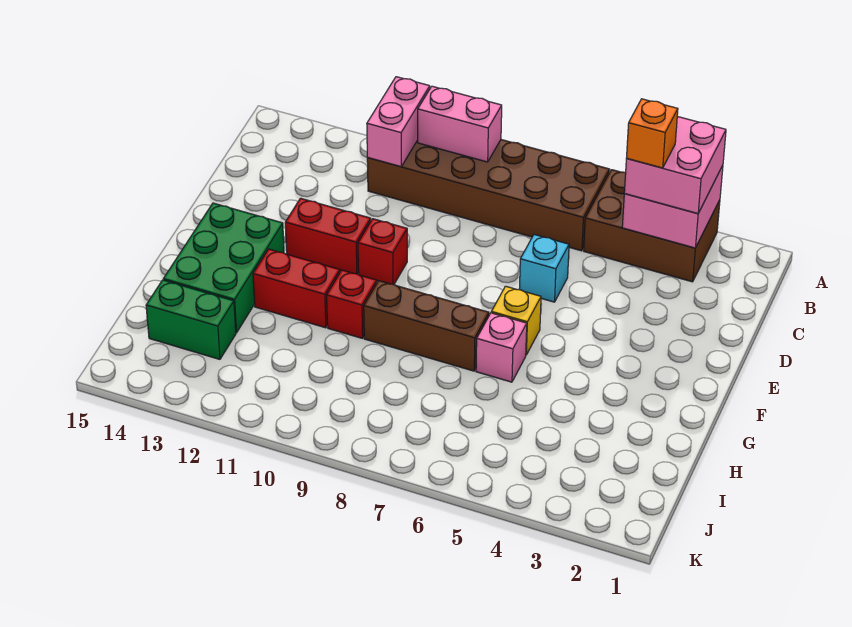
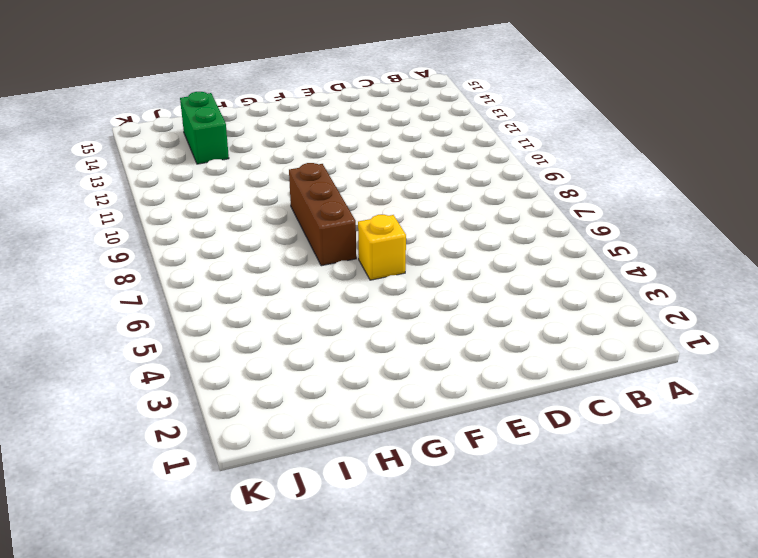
none -> brown 2x3 brick [584,170,720,282]
none -> brown 2x6 brick [367,140,609,251]
none -> cyan 1x1 brick [519,235,569,302]

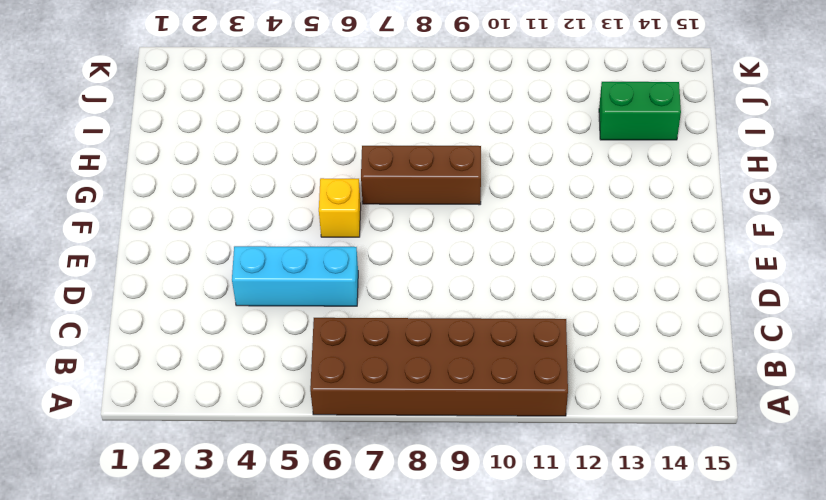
cyan 1x3 brick [232,246,358,306] -> cyan 1x1 brick [519,235,569,302]
none -> brown 2x3 brick [584,170,720,282]
none -> red 1x1 brick [358,219,407,284]
none -> red 1x2 brick [285,198,371,274]

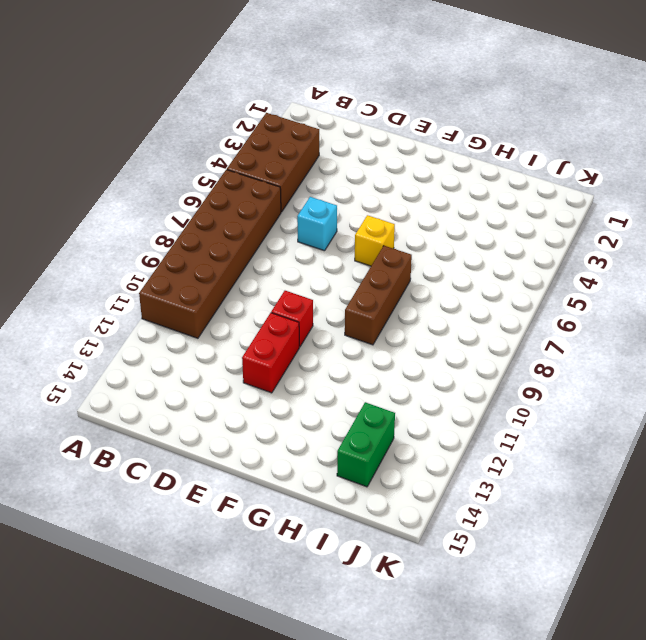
none -> green 2x3 brick [163,203,284,333]
none -> pink 1x1 brick [476,313,527,382]
none -> red 1x1 brick [327,270,377,338]

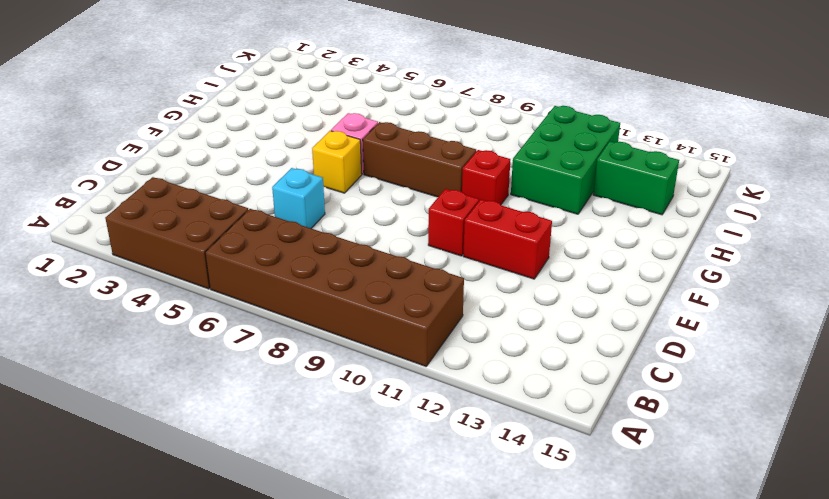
green 2x3 brick [511,106,620,214] -> green 2x3 brick moved to [163,203,284,333]
none -> red 1x2 brick [253,249,340,328]
none -> pink 2x2 brick [622,165,723,248]
none -> pink 1x2 brick [418,86,502,162]

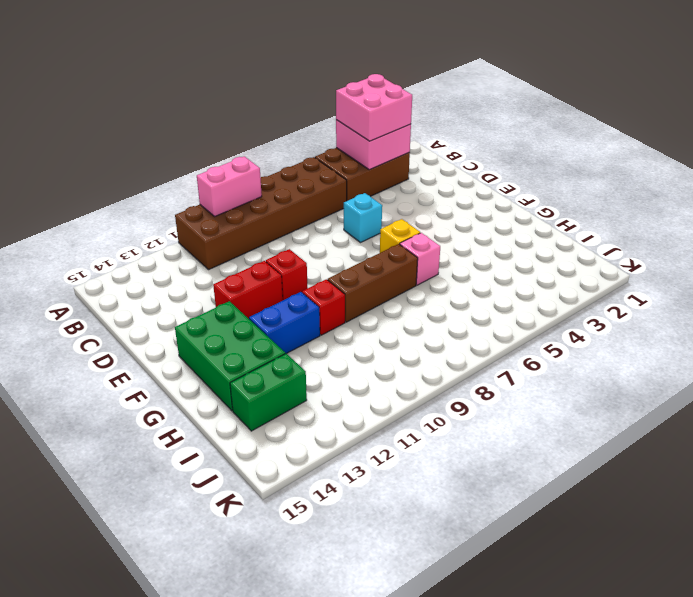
blue 1x2 brick [249,292,320,354] -> red 1x2 brick [253,249,340,328]
none -> pink 1x2 brick [367,77,430,167]
none -> orange 1x1 brick [627,99,678,168]

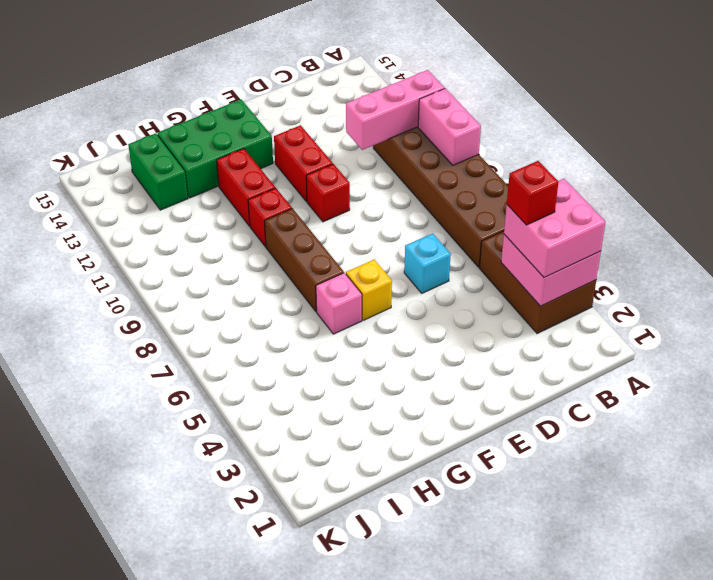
pink 1x3 brick [346,70,445,150] -> pink 1x2 brick [367,77,430,167]
red 1x1 brick [507,161,558,225] -> orange 1x1 brick [627,99,678,168]

